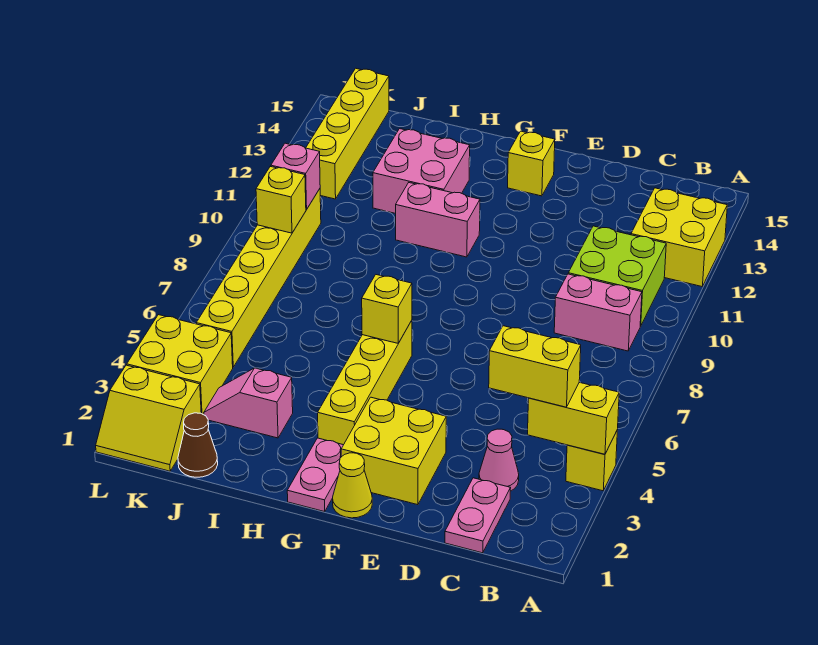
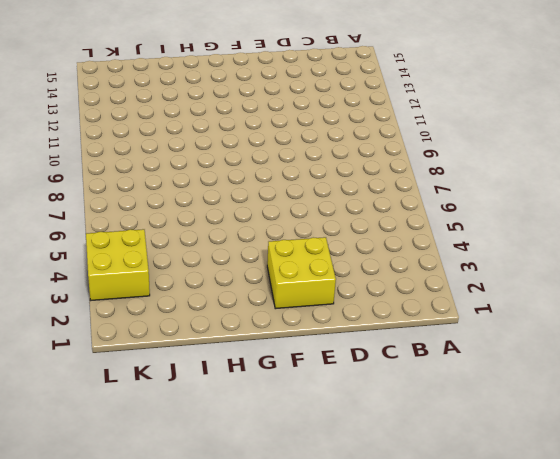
none -> yellow 1x1 brick [566,431,617,491]
none -> yellow 2x2 brick [631,188,727,286]
none -> pink 1x2 brick [554,274,642,351]

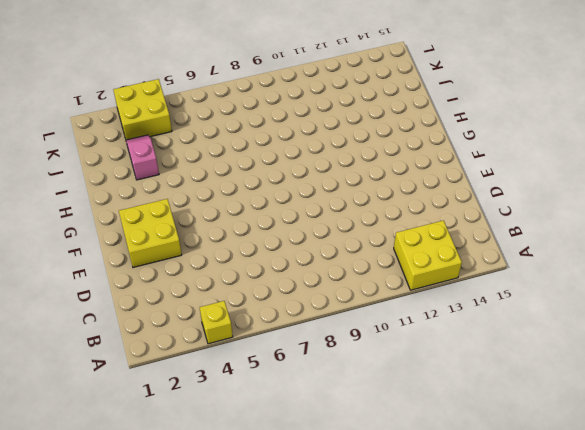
none -> pink 1x2 brick [554,274,642,351]
none -> lime 2x2 brick [568,226,666,326]
none -> pink 1x2 plate [445,478,511,553]

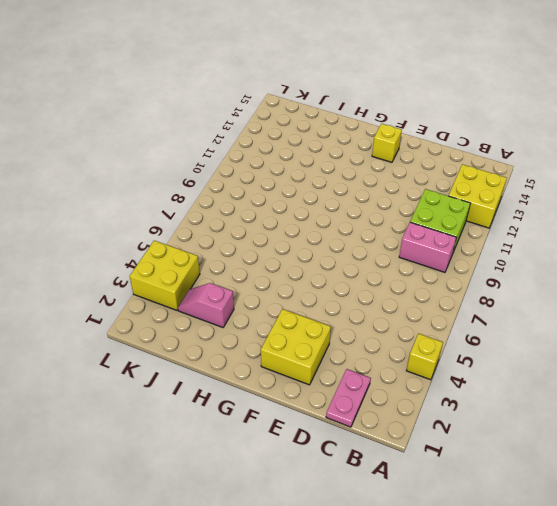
none -> pink 1x1 cone [479,429,519,491]
none -> yellow 1x1 cone [333,453,372,518]
none -> pink 1x2 plate [287,438,343,512]

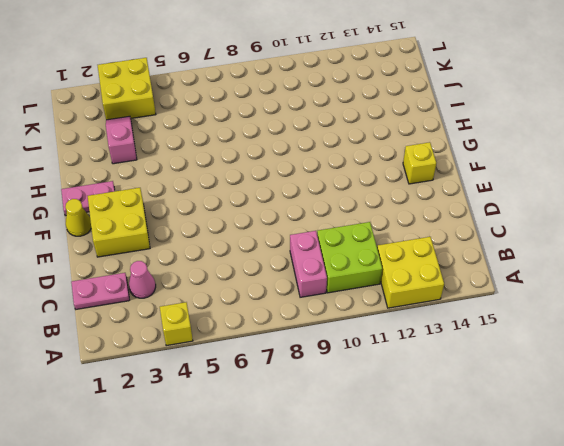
none -> yellow 1x4 brick [318,320,412,445]
none -> pink 1x2 brick [396,183,480,257]
none -> pink 2x2 brick [373,129,470,213]

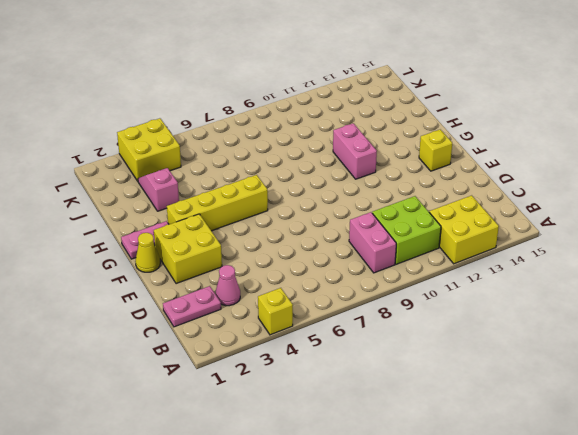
none -> pink 2x2 brick [373,129,470,213]
none -> brown 1x1 cone [178,413,218,477]
none -> yellow 2x2 slope [96,365,201,471]

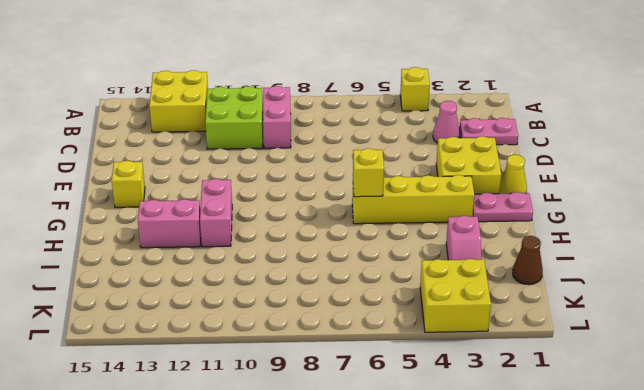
pink 1x2 brick [138,199,201,248] -> pink 2x2 brick [373,129,470,213]
none -> yellow 2x2 slope [96,365,201,471]
none -> yellow 1x6 brick [196,189,321,367]
none -> yellow 1x4 brick [306,68,389,199]

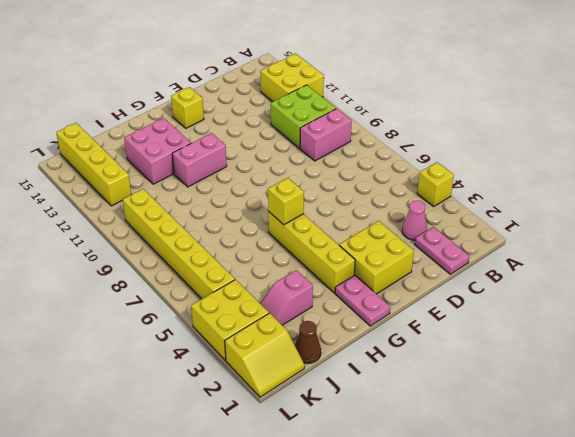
none -> yellow 1x1 cone [333,453,372,518]
none -> yellow 1x2 brick [528,382,619,454]
none -> yellow 1x1 brick [256,166,306,233]

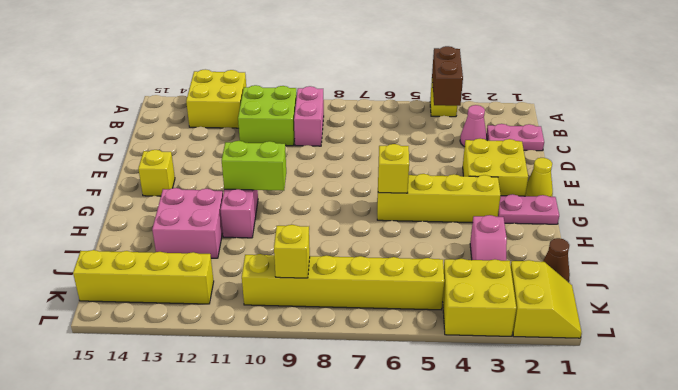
brown 1x2 brick [432,46,463,106] -> yellow 1x2 brick [528,382,619,454]
lime 1x2 brick [222,141,286,191] -> none
none -> pink 1x1 brick [271,143,320,210]
none -> yellow 1x2 brick [489,326,581,407]

